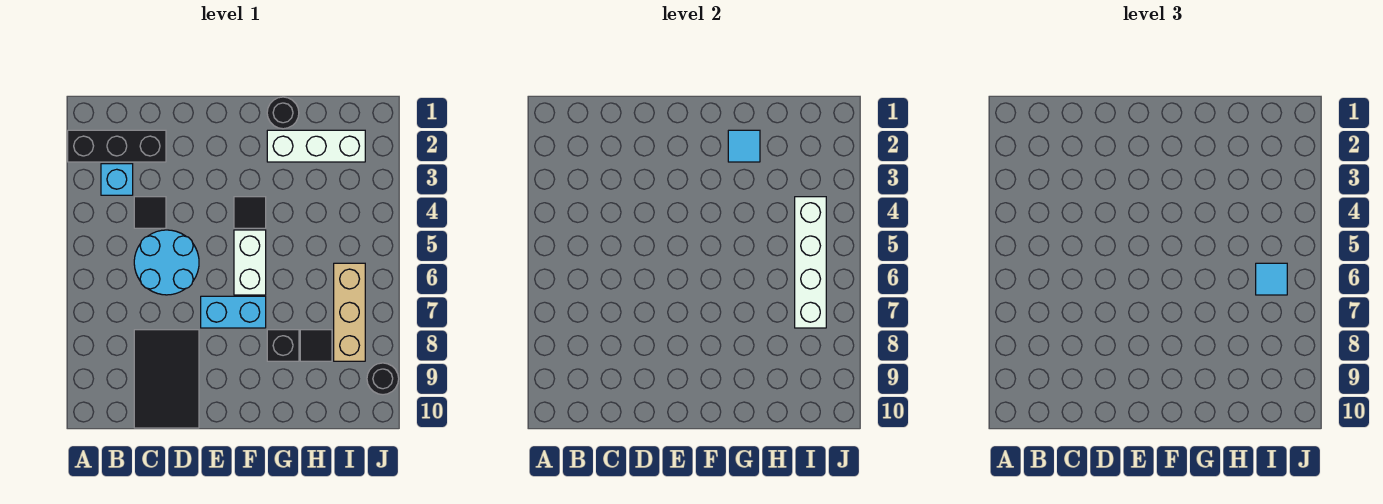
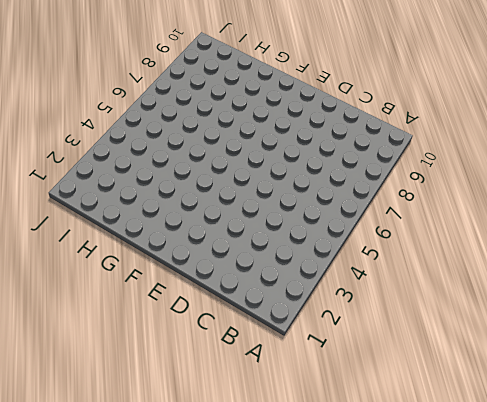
none -> black 1x3 brick [68,130,166,162]
none -> cyan 1x1 brick [101,164,133,195]
none -> black 1x1 tile [134,197,166,228]

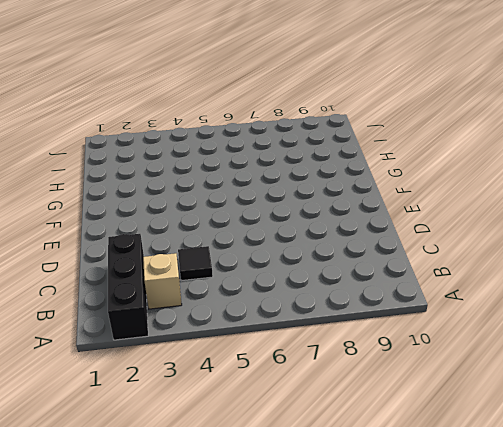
tan 1x1 brick [143,253,182,309] -> cyan 1x1 brick [101,164,133,195]
none -> cyan 2x2 round brick [134,230,199,295]
none -> black 2x3 tile [134,330,199,428]
none -> cyan 1x2 brick [201,296,266,328]

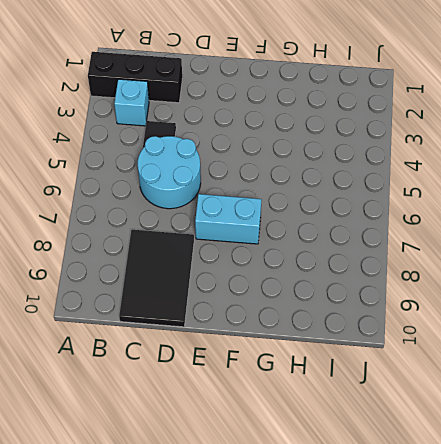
none -> black 1x1 tile [234,197,266,228]
none -> white 1x2 brick [234,230,266,295]
none -> black 1x1 round brick [267,97,299,129]

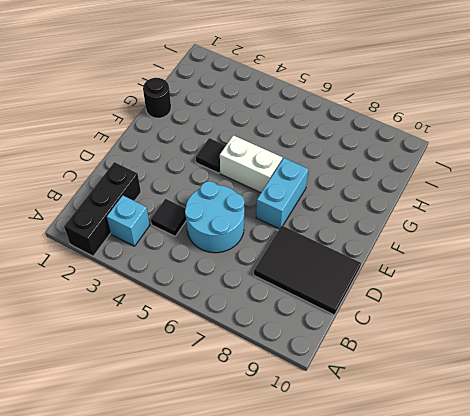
none -> white 1x3 brick [267,130,365,162]
none -> black 1x1 brick [267,330,299,361]
none -> black 1x1 tile [300,330,332,361]

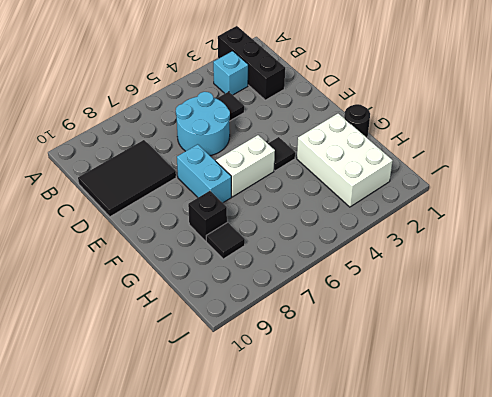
white 2x3 brick [297,113,393,207] -> white 1x3 brick [267,130,365,162]
none -> tan 1x3 brick [334,263,365,361]
none -> black 1x1 round brick [367,363,399,395]
none -> cyan 1x1 tile [728,130,760,162]

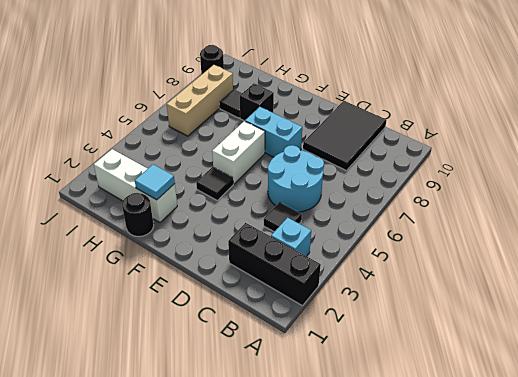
none -> white 1x4 brick [795,197,826,328]
none -> cyan 1x1 tile [1256,263,1287,295]

